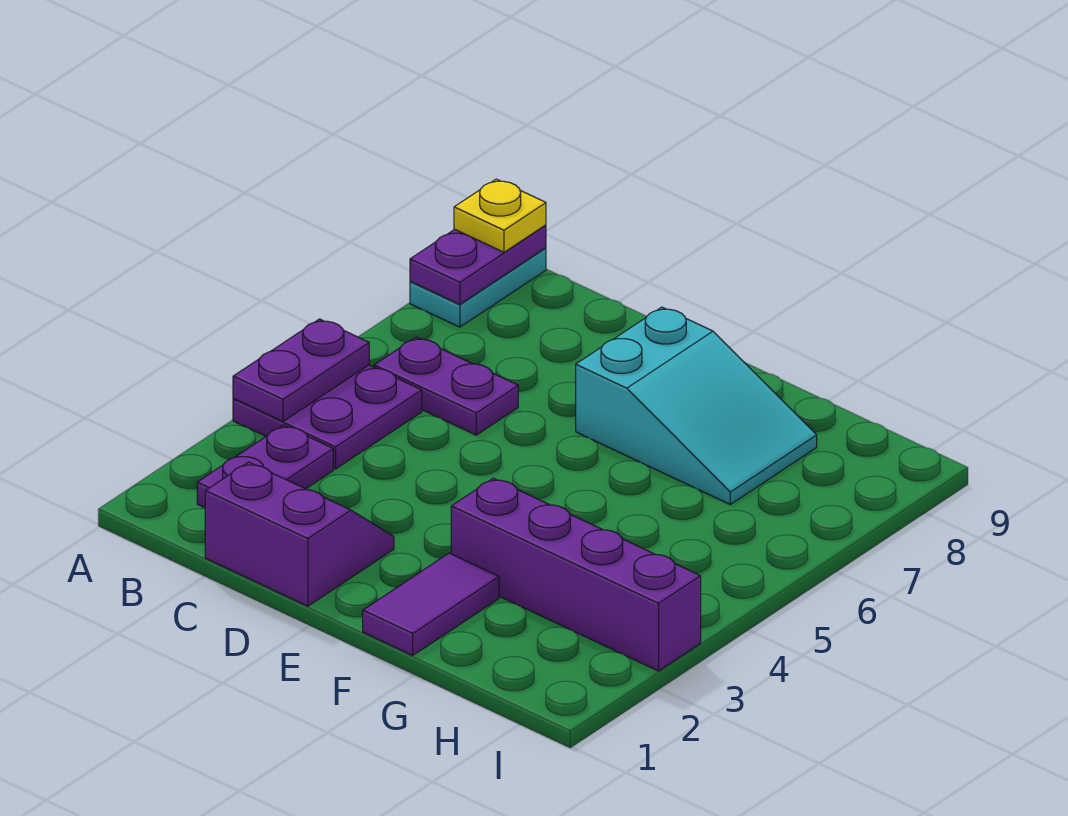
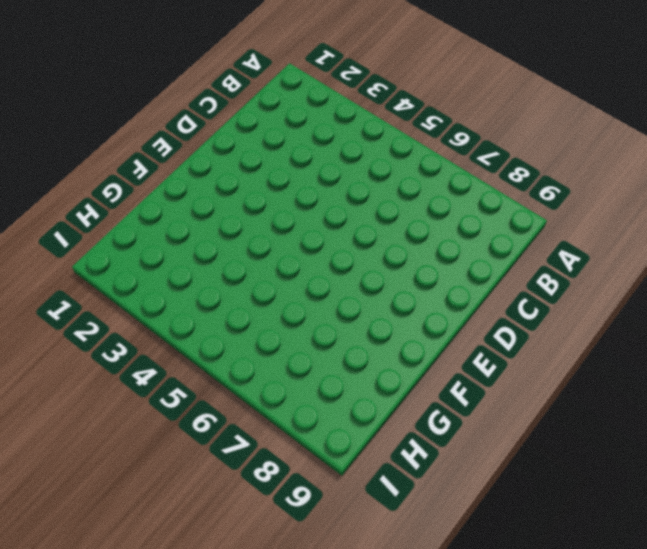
none -> purple 2x2 plate [233,365,422,469]
none -> cyan 1x2 plate [410,248,546,327]

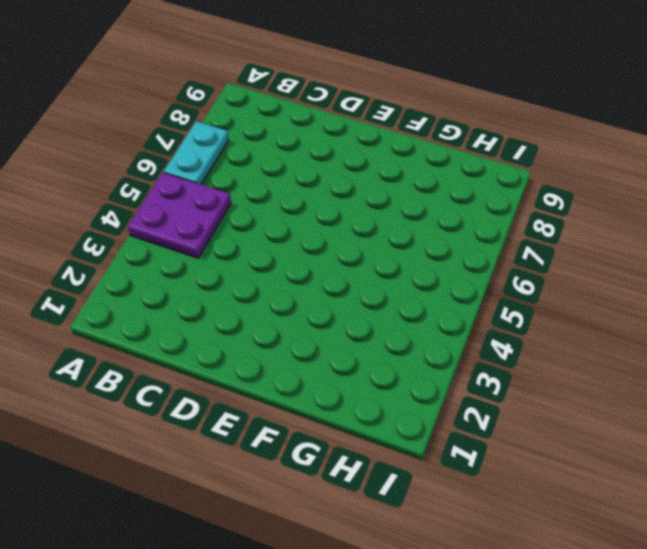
cyan 1x2 plate [164,121,229,184] -> cyan 1x2 plate moved to [410,248,546,327]
none -> purple 1x2 plate [197,425,333,508]
none -> purple 1x2 plate [374,337,518,435]

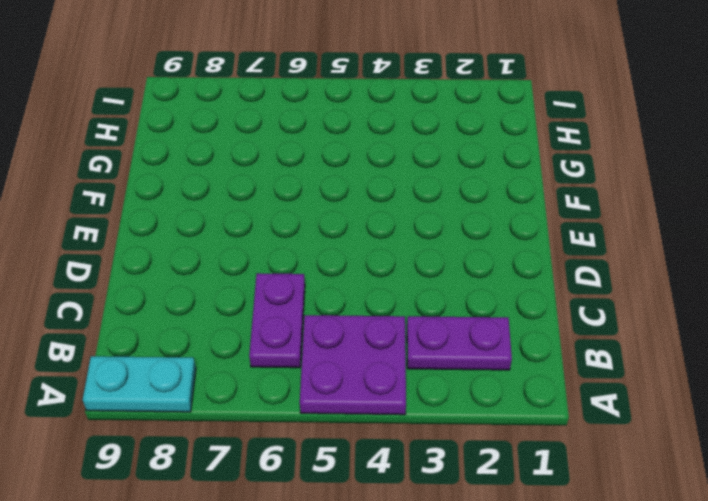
none -> purple 2x2 slope [205,462,394,606]
none -> cyan 2x3 slope [576,307,817,504]

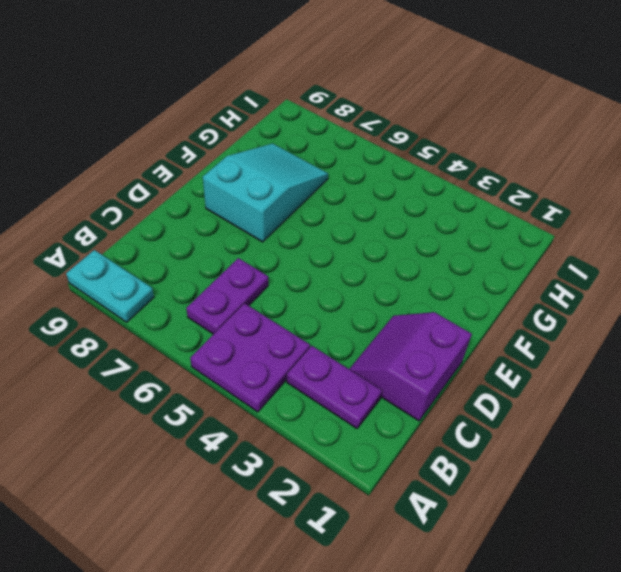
none -> purple 1x2 tile [363,553,499,655]
none -> purple 1x4 brick [451,478,701,671]

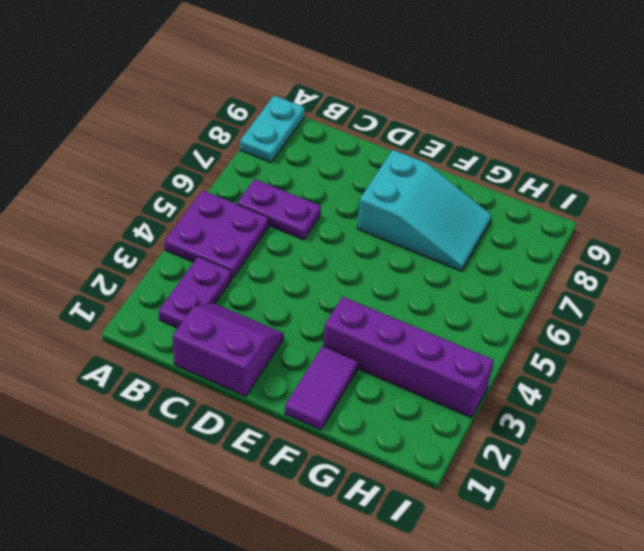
none -> purple 1x2 plate [233,319,369,421]
none -> purple 1x2 plate [410,225,546,304]

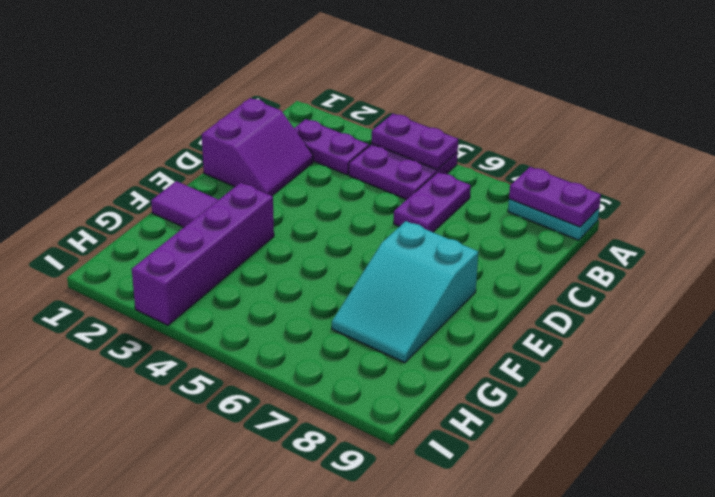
none -> yellow 1x1 plate [454,179,546,252]

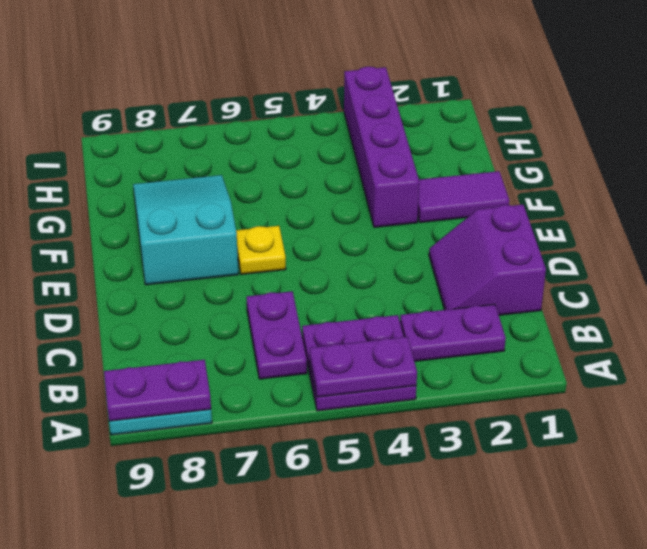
yellow 1x1 plate [236,226,286,274] -> yellow 1x1 plate moved to [454,179,546,252]

